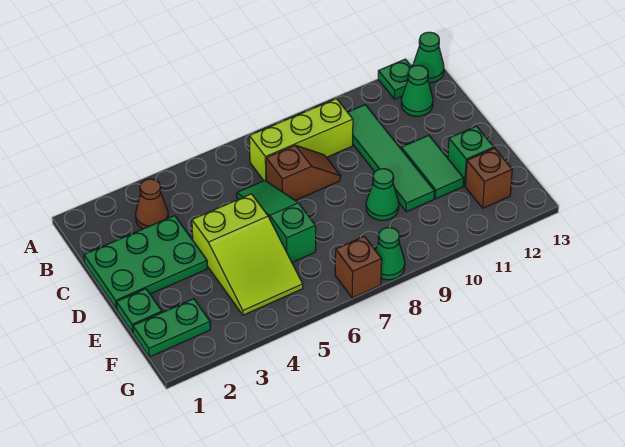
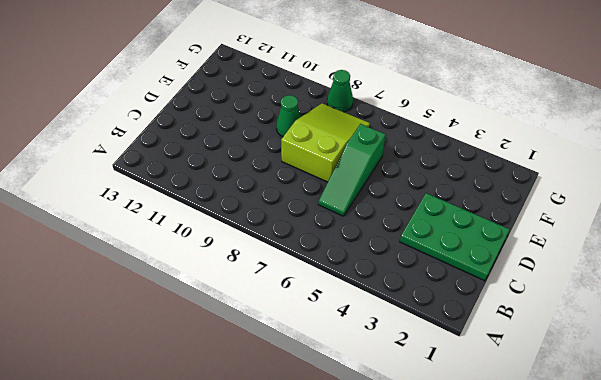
lime 2x3 slope [281,103,370,182] -> lime 2x3 slope moved to [192,194,303,315]
none -> green 1x1 plate [378,59,412,99]
none -> green 1x1 cone [413,32,444,83]
none -> brown 1x1 cone [136,179,168,229]

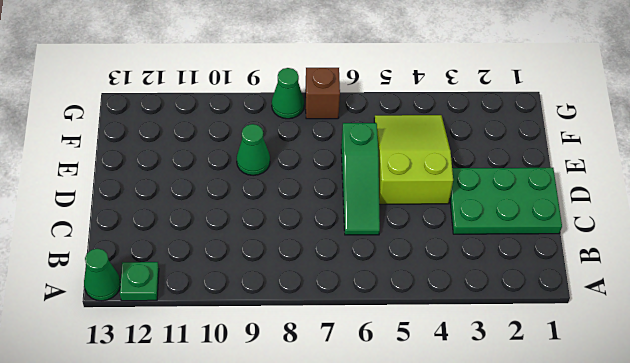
none -> brown 1x1 cone [136,179,168,229]
none -> lime 1x3 brick [249,99,353,181]
none -> green 1x4 tile [348,105,434,212]

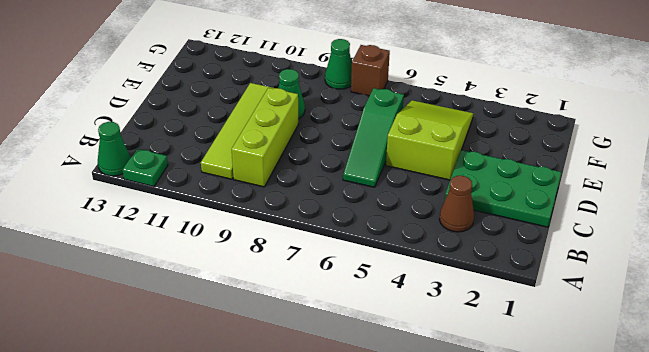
lime 1x3 brick [232,88,298,187] -> lime 1x3 brick turned to [249,99,353,181]
lime 1x4 tile [201,83,275,179] -> green 1x4 tile [348,105,434,212]
none -> green 1x1 cone [401,65,433,116]
none -> brown 1x2 slope [266,145,340,200]
none -> green 1x2 tile [401,135,464,199]

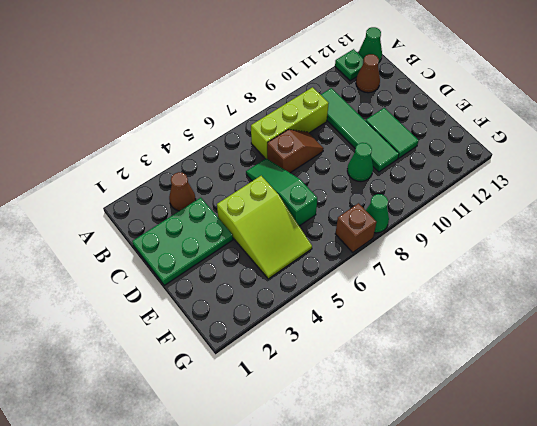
brown 1x1 cone [356,54,380,93] -> green 1x1 cone [401,65,433,116]
none -> green 1x1 plate [116,289,162,333]
none -> green 1x1 brick [448,126,494,186]
none -> green 1x2 plate [133,299,210,357]

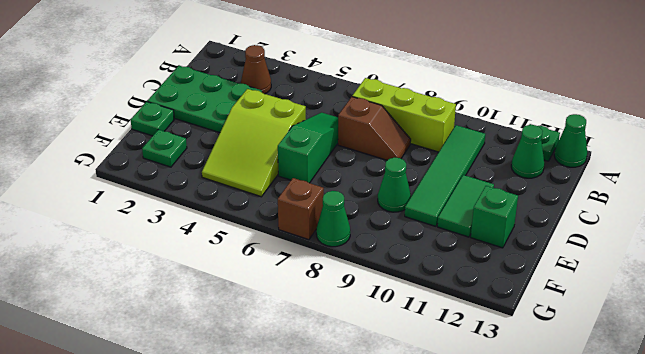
green 1x1 plate [142,130,187,167] -> green 1x2 plate [133,299,210,357]
none -> brown 1x1 brick [466,148,512,208]

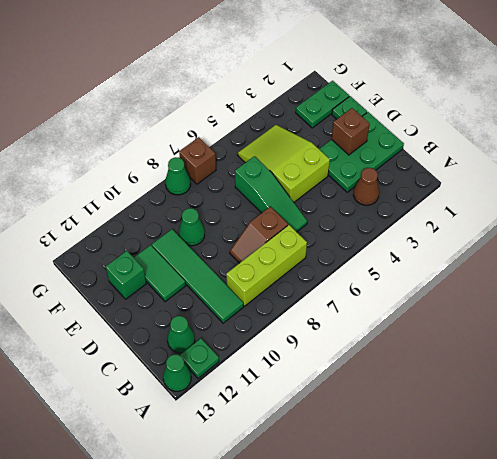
brown 1x1 brick [332,108,370,155] -> brown 1x1 brick moved to [466,148,512,208]

